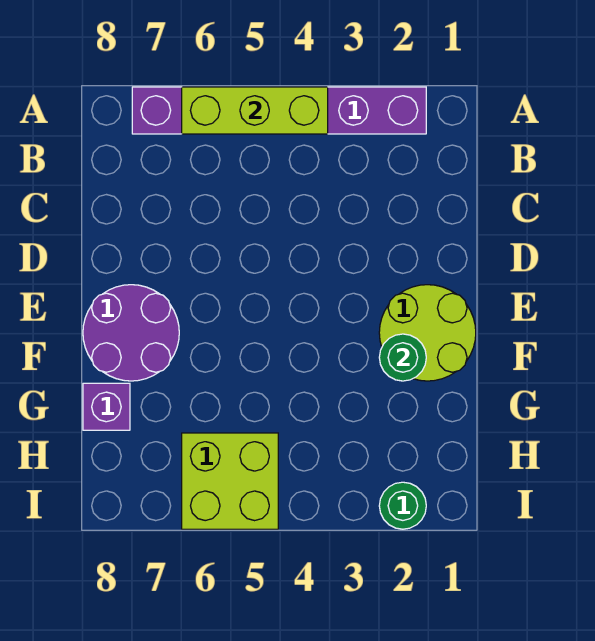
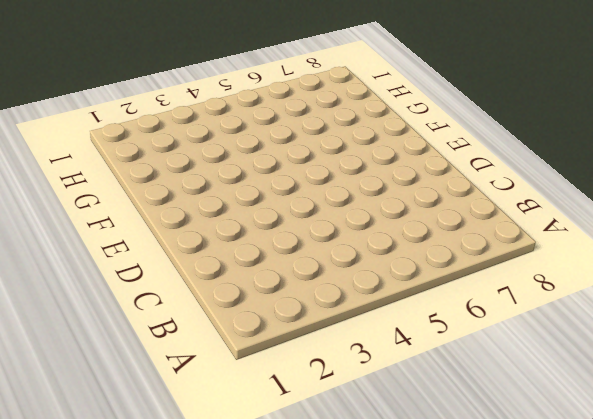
none -> purple 1x6 brick [132,87,426,134]
none -> lime 2x2 round brick [379,285,476,381]

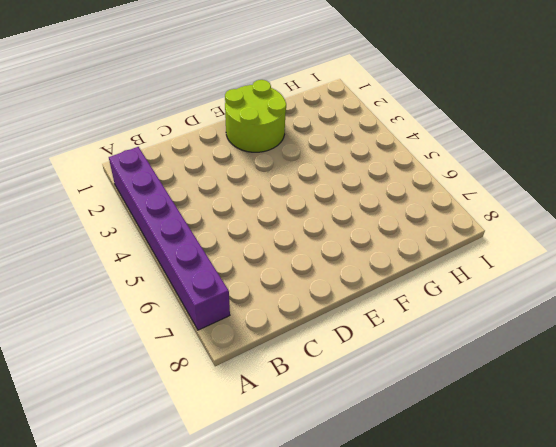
none -> purple 2x2 round brick [83,285,179,381]
none -> purple 1x1 brick [83,383,130,430]

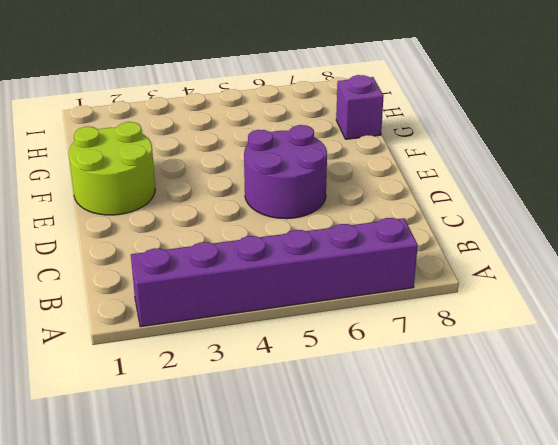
purple 2x2 round brick [244,125,327,219] -> purple 2x2 round brick moved to [83,285,179,381]
none -> lime 2x2 brick [182,433,278,529]
none -> green 1x1 round brick [379,482,426,529]

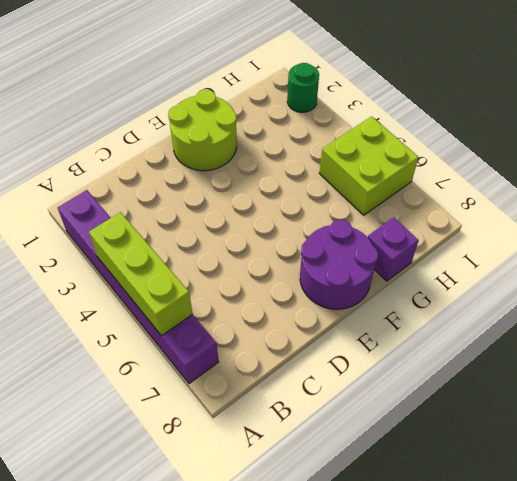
none -> green 1x1 round brick [379,334,426,381]

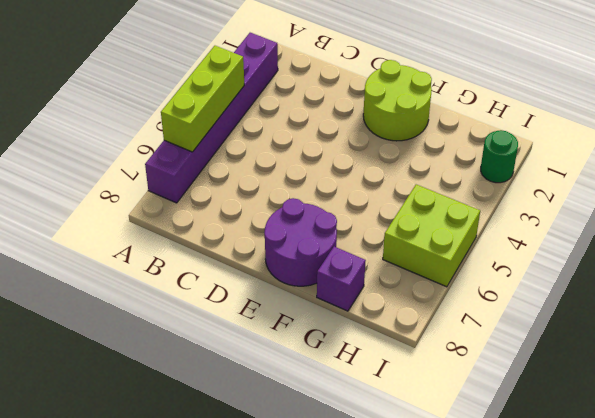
none -> green 1x1 round brick [379,334,426,381]

